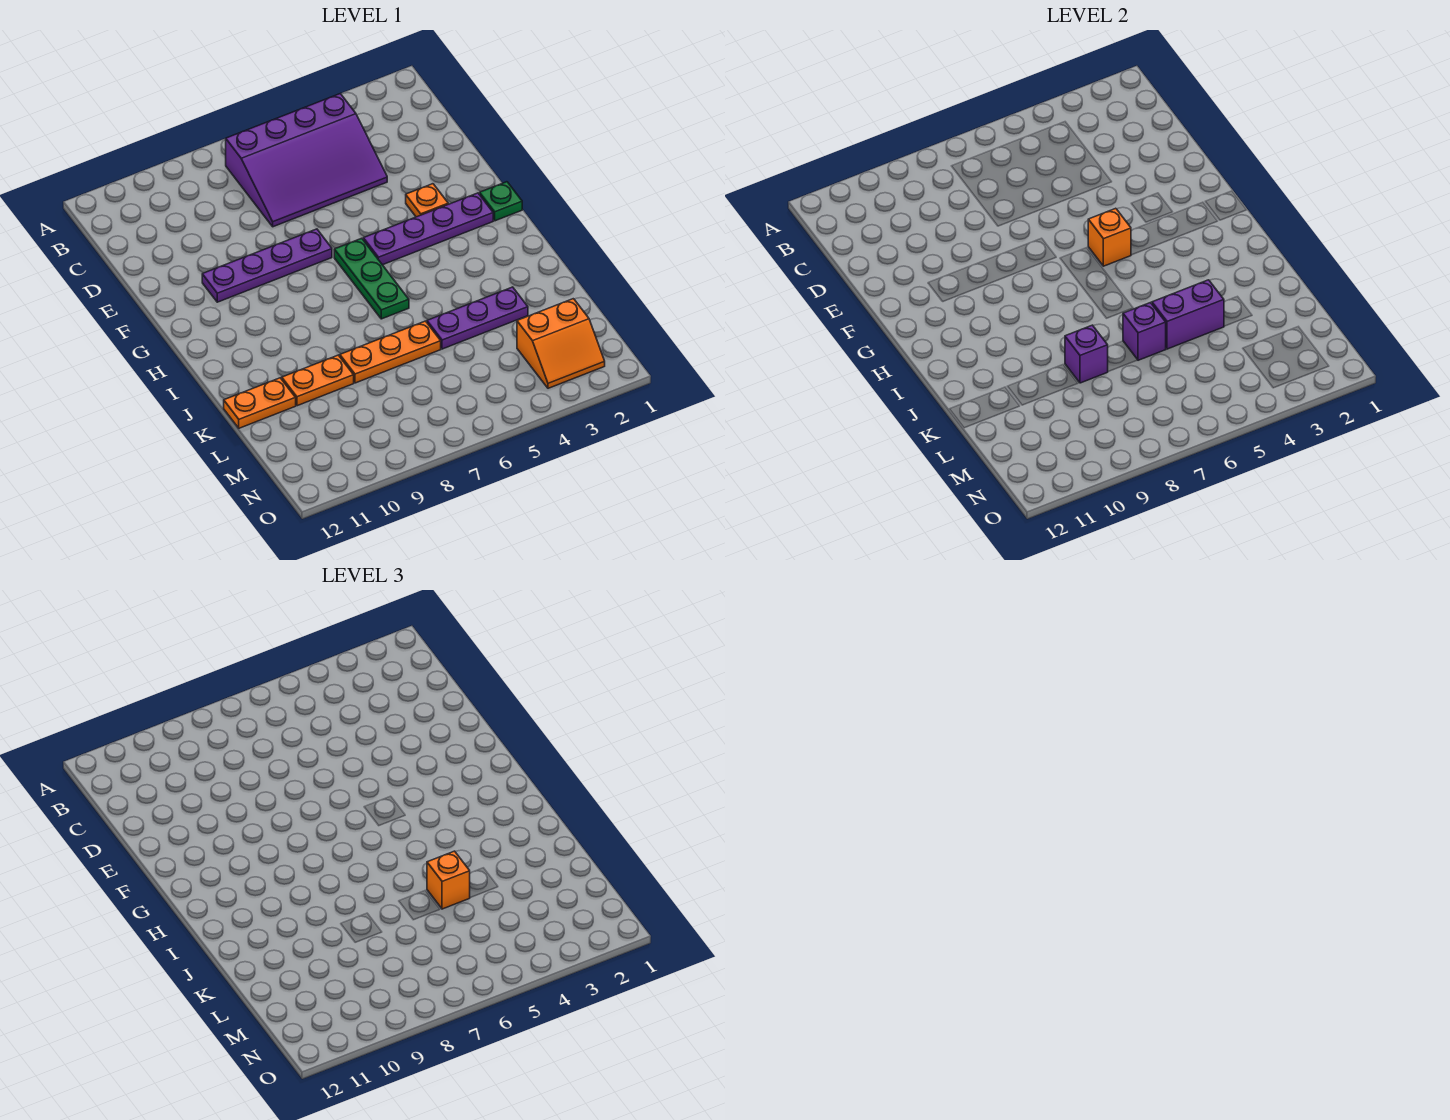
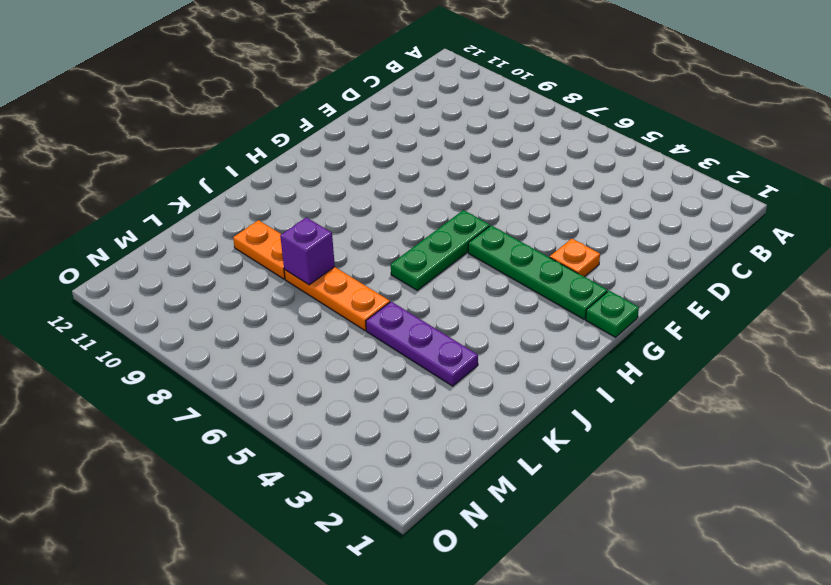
green 1x4 plate [468,225,607,319] -> purple 1x4 plate [363,193,493,265]
none -> purple 3x4 slope [226,94,387,227]
none -> purple 1x4 plate [202,229,332,302]
none -> orange 1x2 plate [224,378,296,428]

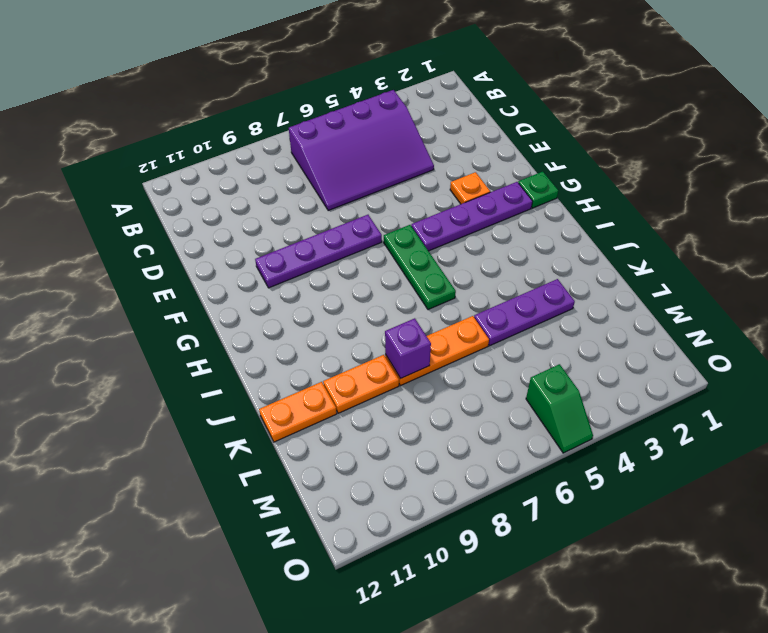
green 1x2 slope [526,364,593,453] -> none
none -> orange 2x2 slope [517,299,605,388]
none -> orange 1x1 brick [1088,208,1131,266]
none -> purple 1x2 brick [1152,280,1224,349]

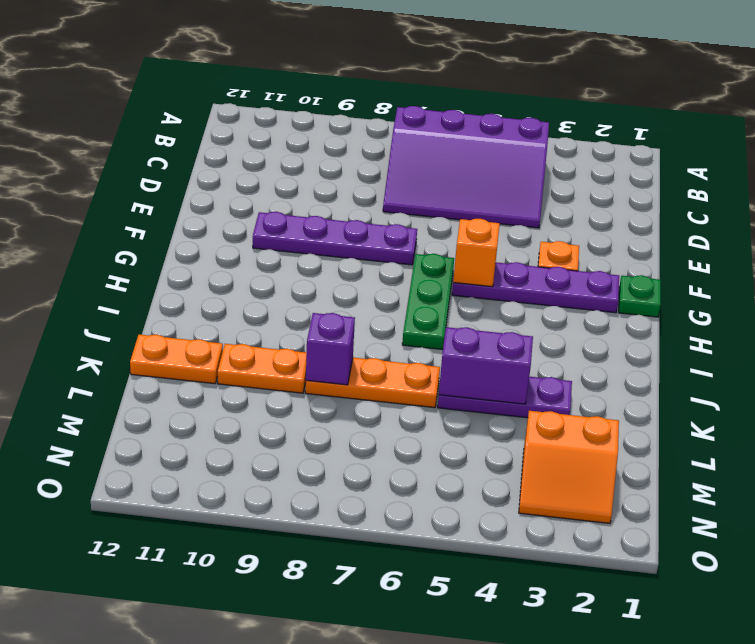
none -> purple 1x1 brick [1123,303,1166,360]
none -> orange 1x1 brick [427,851,470,909]

